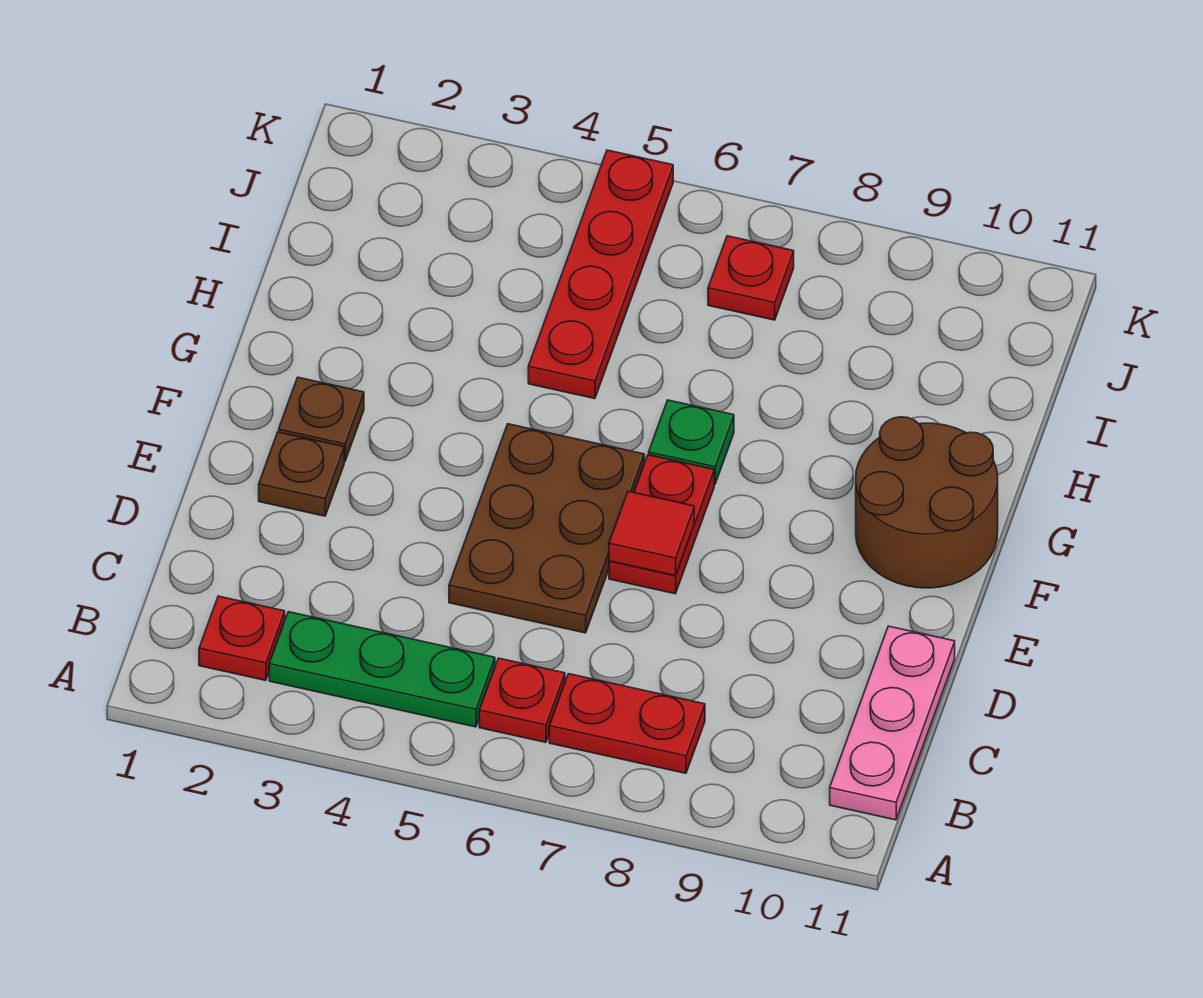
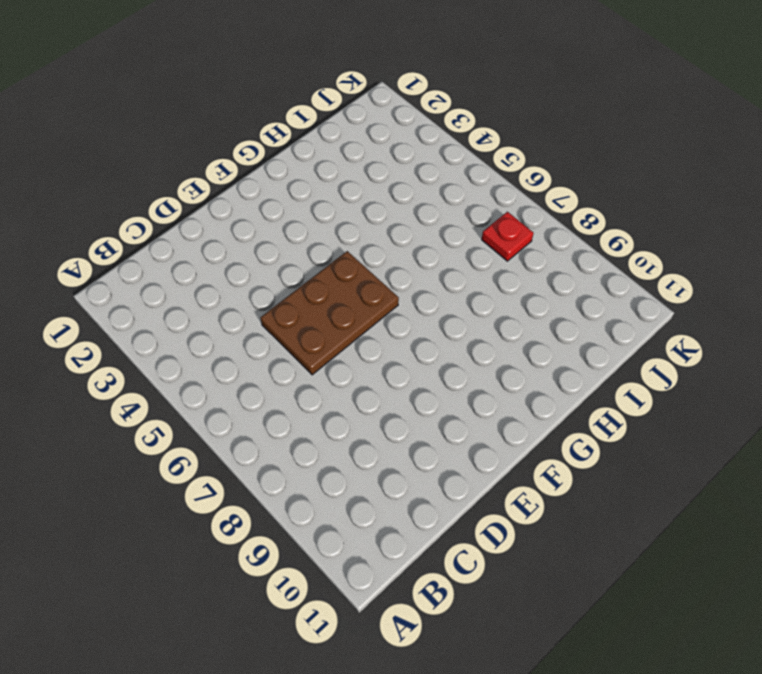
none -> red 1x1 plate [199,596,285,680]
none -> green 1x3 plate [269,612,495,727]
none -> red 1x1 plate [479,658,565,742]

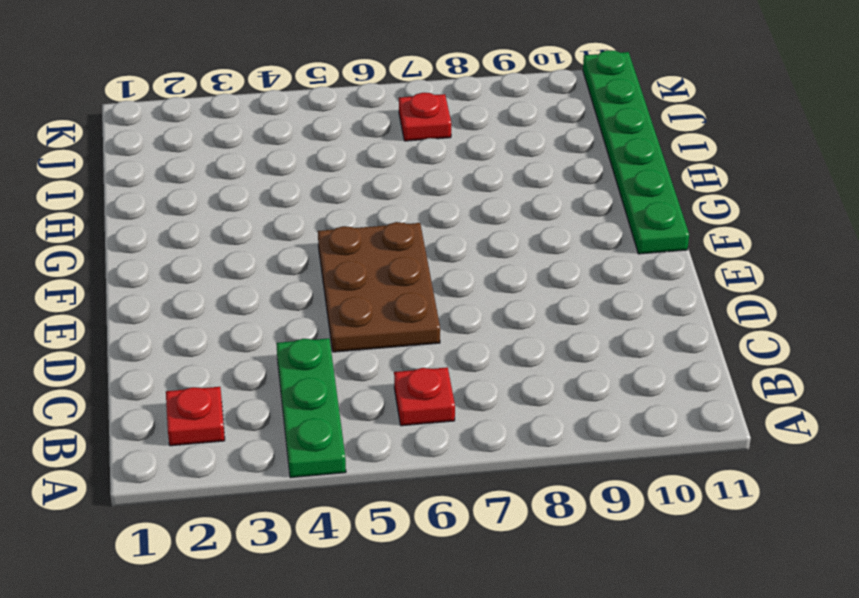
green 1x3 plate [276,338,346,478] -> green 1x3 plate turned to [269,612,495,727]
green 1x6 plate [583,50,689,254] -> brown 2x2 round brick [856,417,998,588]
none -> red 1x2 plate [549,674,705,773]
none -> pink 1x3 plate [830,626,955,820]
none -> brown 1x1 plate [259,432,344,516]

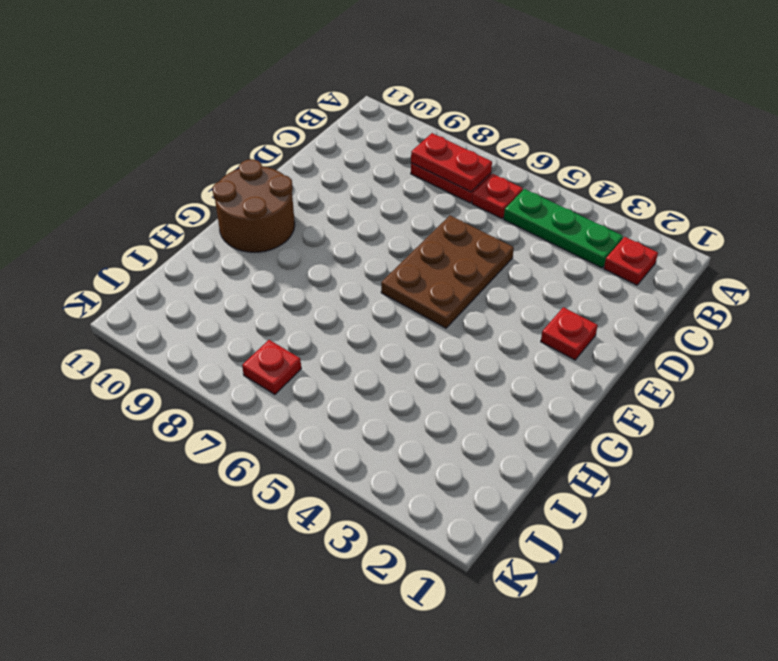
red 1x2 plate [411,133,492,192] -> red 1x2 plate turned to [609,455,714,594]
red 1x1 plate [541,307,598,360] -> brown 1x1 plate [259,432,344,516]
none -> pink 1x3 plate [830,626,955,820]
none -> brown 1x1 plate [279,377,364,462]
none -> green 1x1 plate [649,400,734,484]

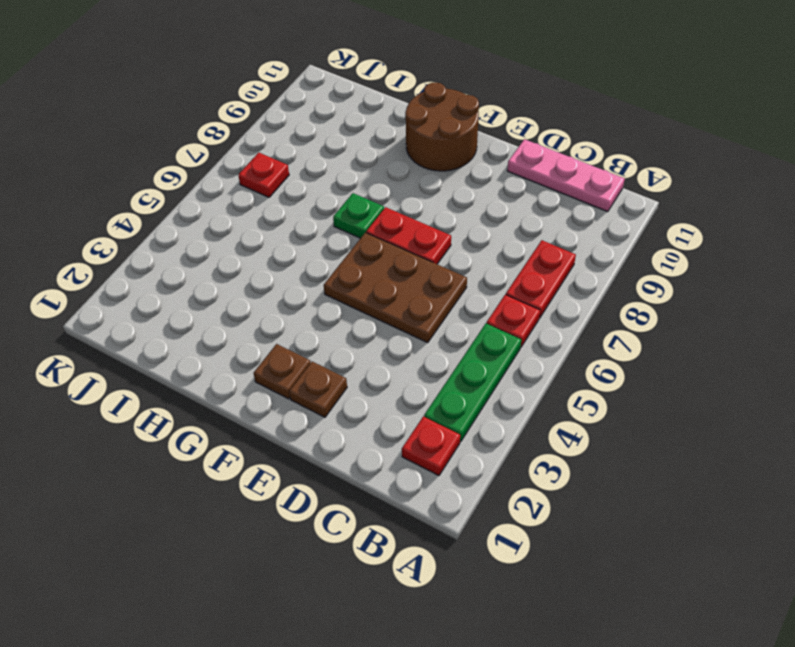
none -> red 1x4 plate [528,150,673,399]
none -> red 1x1 tile [609,491,694,576]

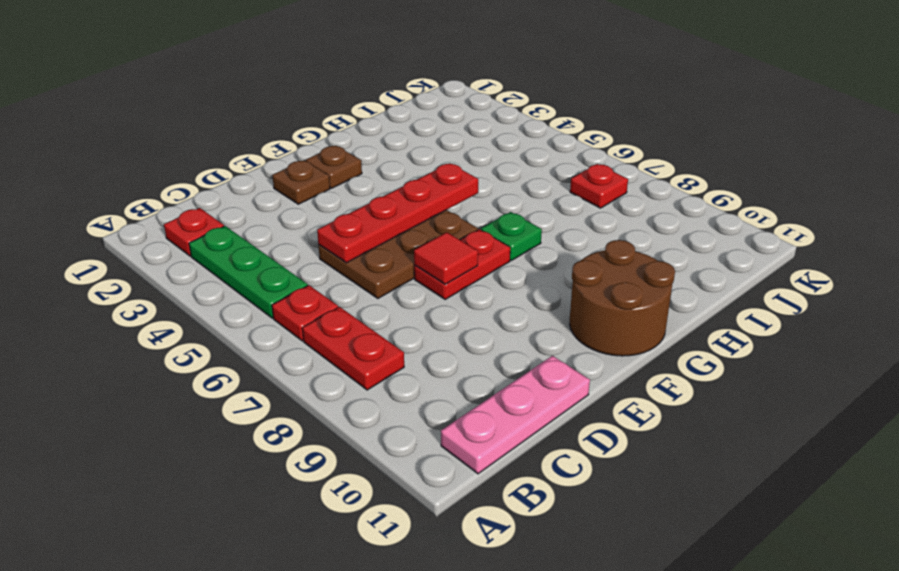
red 1x4 plate [317,163,478,263] -> red 1x4 plate moved to [528,150,673,399]

